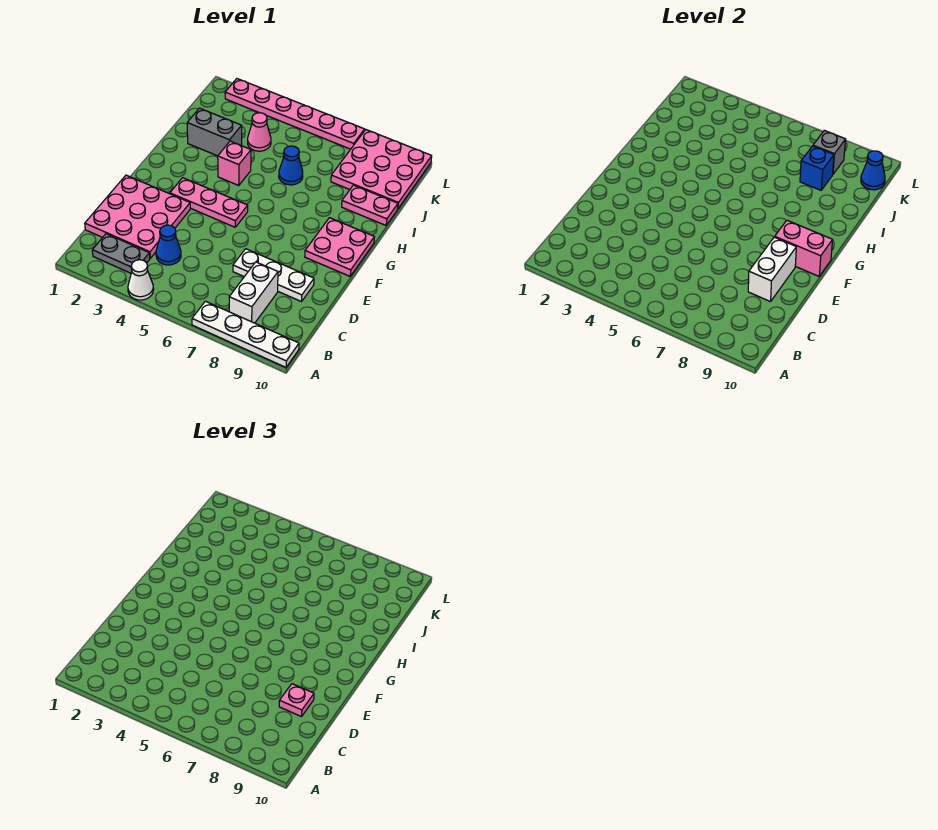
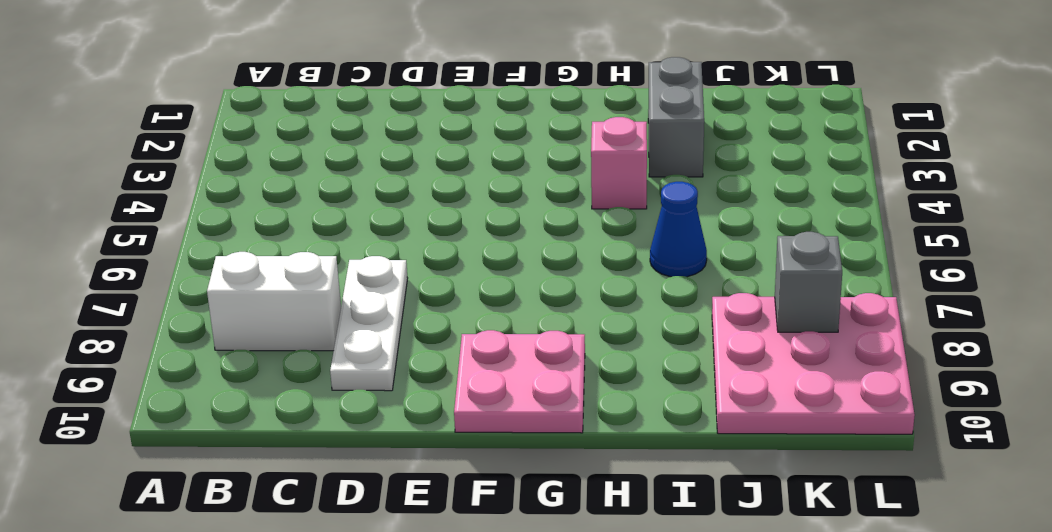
none -> white 1x1 cone [128,260,154,300]
none -> white 1x4 plate [192,301,299,367]
none -> grey 1x2 plate [92,234,150,273]

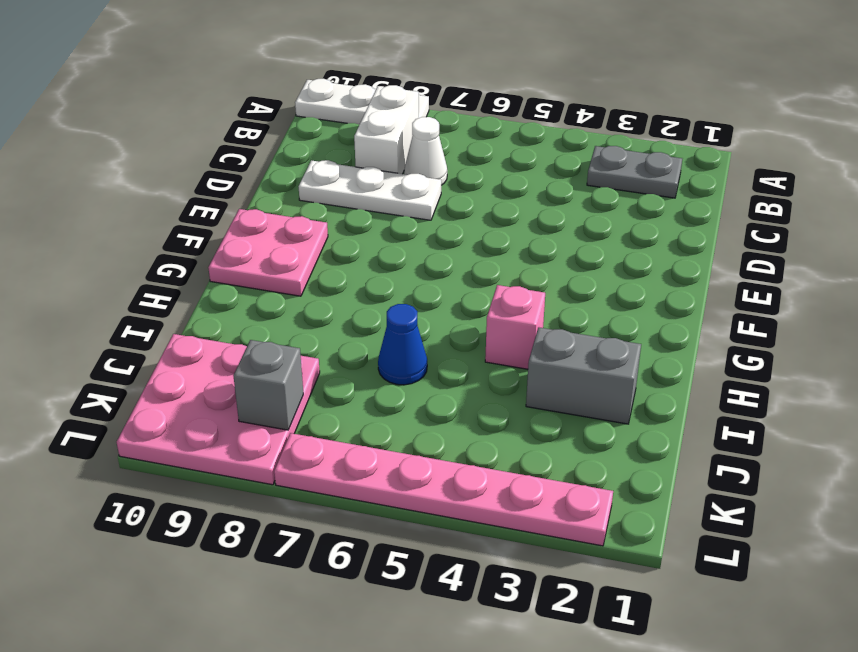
white 1x3 plate [295,79,429,125] -> white 1x4 plate [192,301,299,367]
white 1x1 cone [404,117,447,185] -> white 1x1 cone moved to [128,260,154,300]
none -> pink 3x3 plate [85,175,190,258]
none -> blue 1x1 cone [156,225,181,265]
none -> pink 1x3 plate [170,178,248,227]

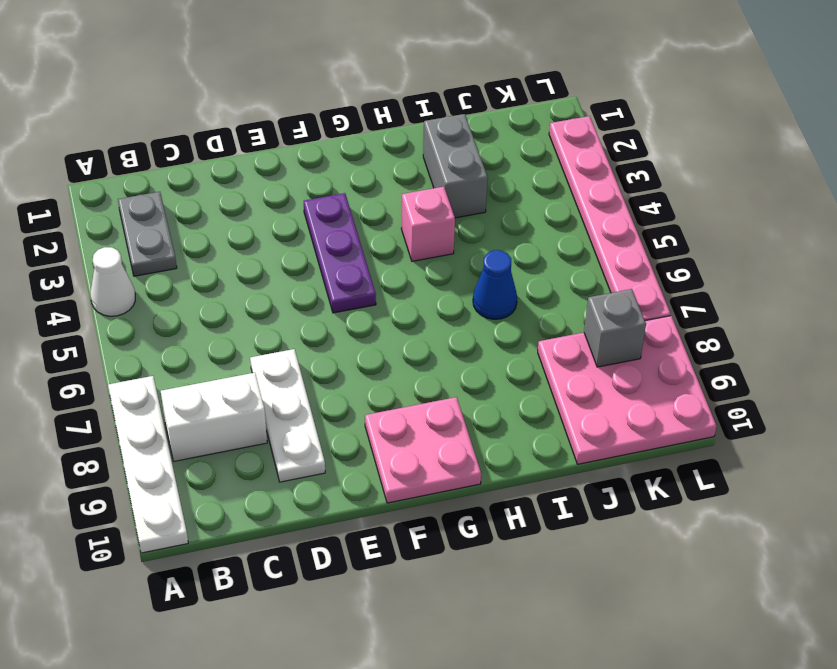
purple 1x3 plate [304,193,376,313] -> pink 1x3 plate [170,178,248,227]
none -> pink 3x3 plate [85,175,190,258]
none -> blue 1x1 cone [156,225,181,265]
none -> pink 1x2 plate [342,185,398,225]

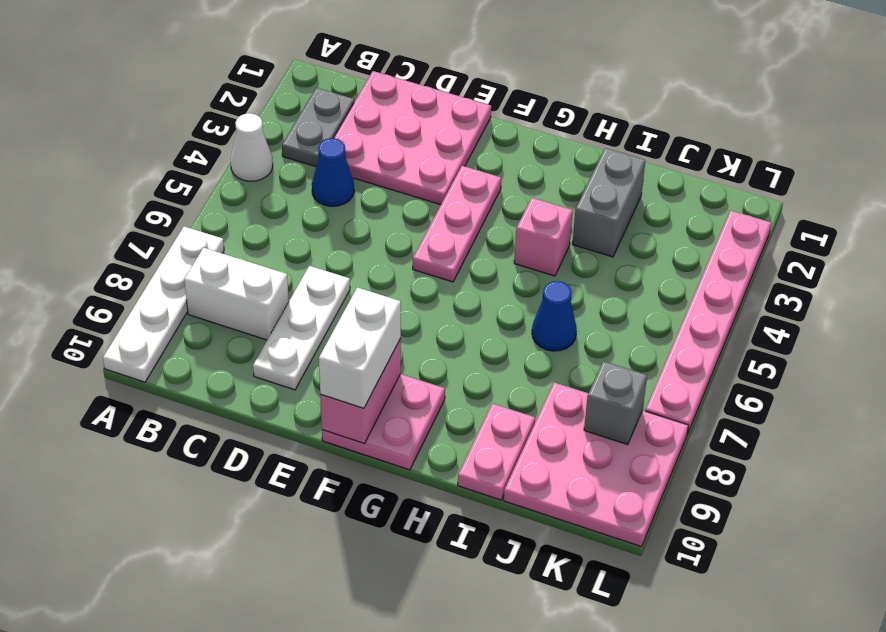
white 1x2 brick [319,287,401,408] -> white 1x2 brick turned to [748,237,796,302]
none -> pink 1x1 cone [248,113,271,151]
none -> blue 1x1 brick [800,146,834,190]
none -> blue 1x1 cone [861,151,885,190]

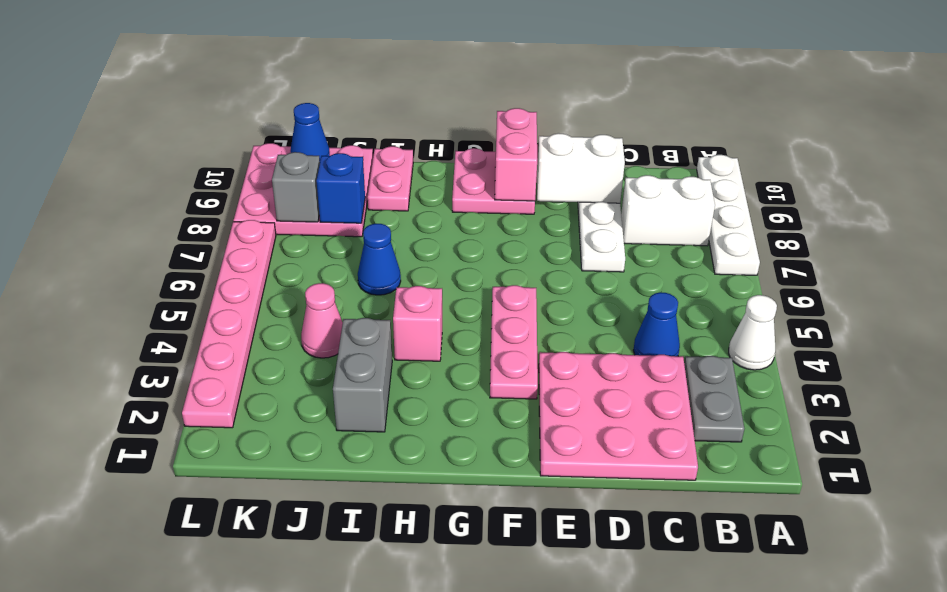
none -> pink 1x1 plate [279,684,314,717]

